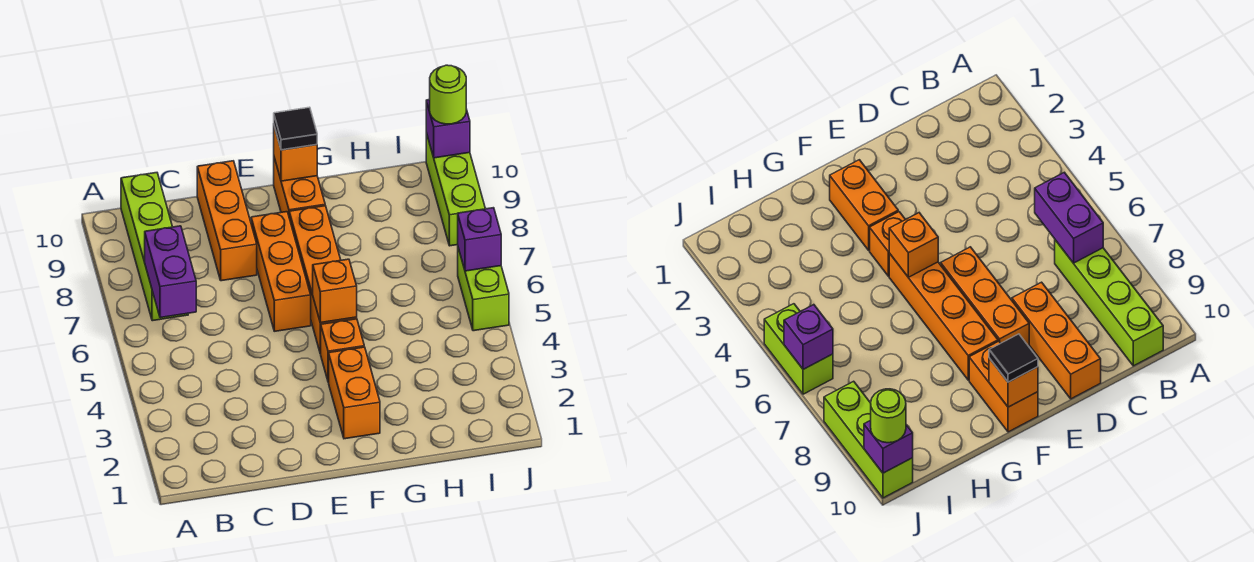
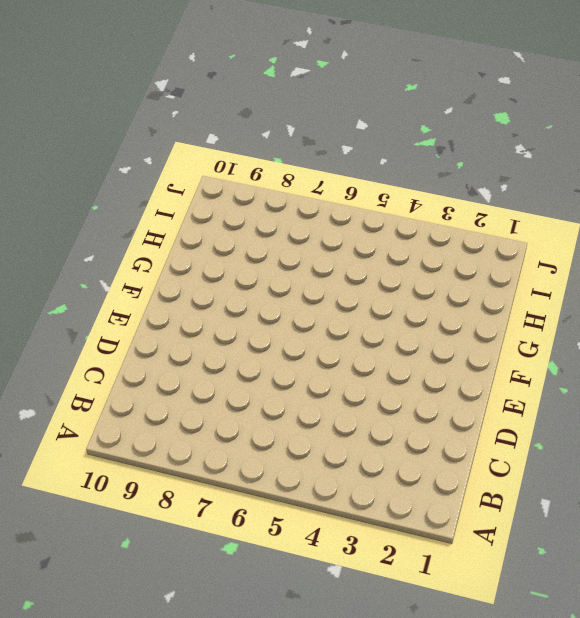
none -> lime 1x4 brick [121,173,188,321]
none -> orange 1x3 brick [197,161,257,281]
none -> orange 1x3 brick [251,212,311,331]

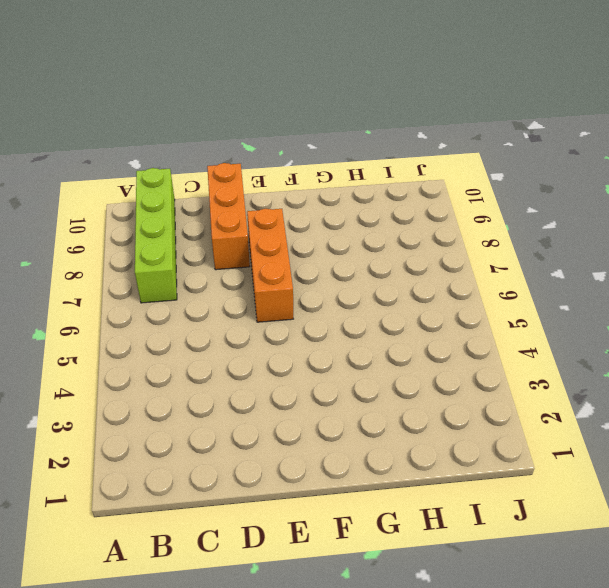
none -> orange 1x2 brick [329,347,380,439]
none -> orange 1x1 brick [321,319,364,382]
none -> orange 1x4 brick [289,206,357,354]

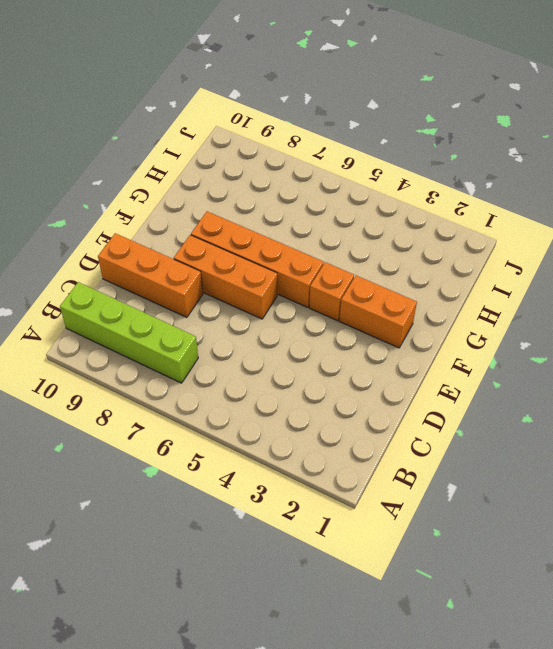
none -> orange 1x2 brick [274,158,325,215]
none -> lime 1x2 brick [458,248,509,331]
none -> lime 1x3 brick [426,133,485,246]

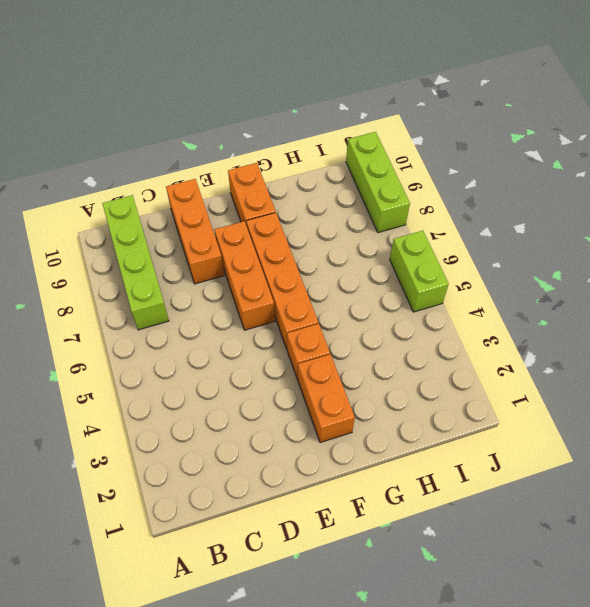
none -> purple 1x2 brick [145,226,196,318]
none -> orange 1x1 brick [313,259,357,323]
none -> orange 1x1 brick [274,126,317,181]

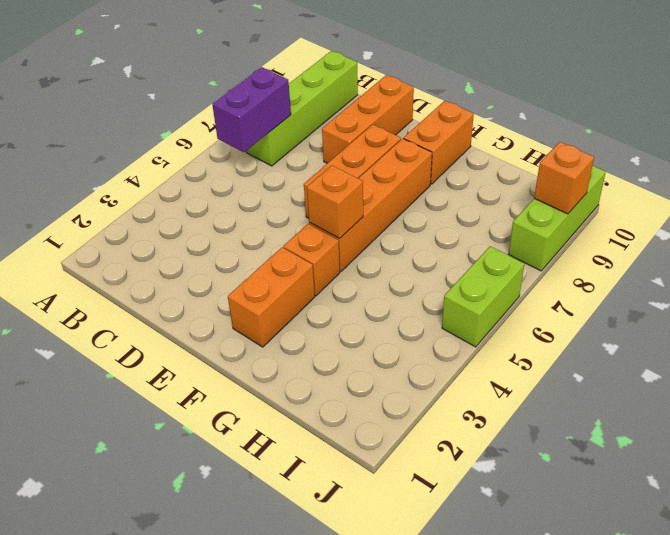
orange 1x1 brick [534,142,594,214] -> orange 1x1 brick moved to [274,126,317,181]
none -> purple 1x1 brick [458,208,501,271]
none -> purple 1x1 brick [426,100,470,158]
none -> black 1x1 tile [274,107,317,150]

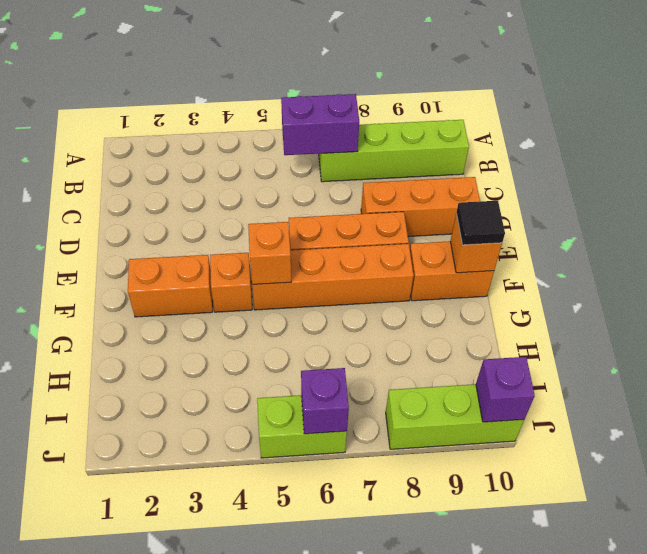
none -> lime 1x1 round brick [430,65,466,124]

